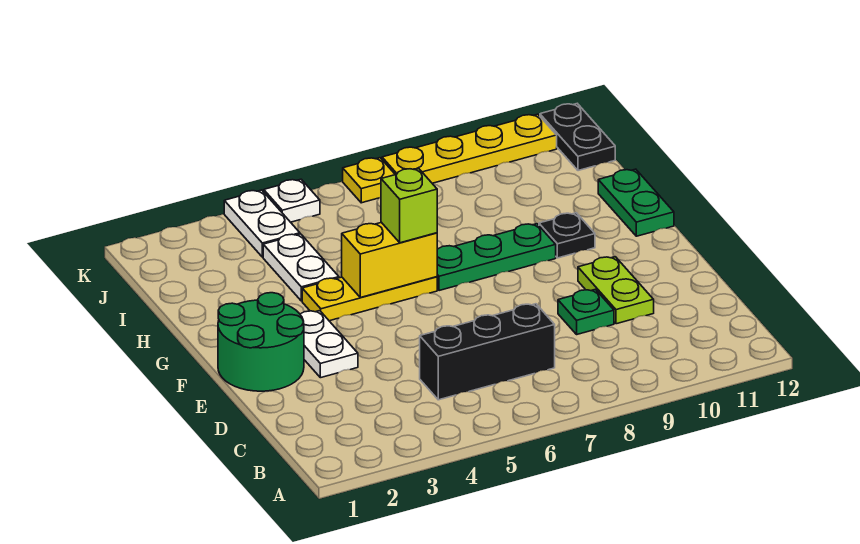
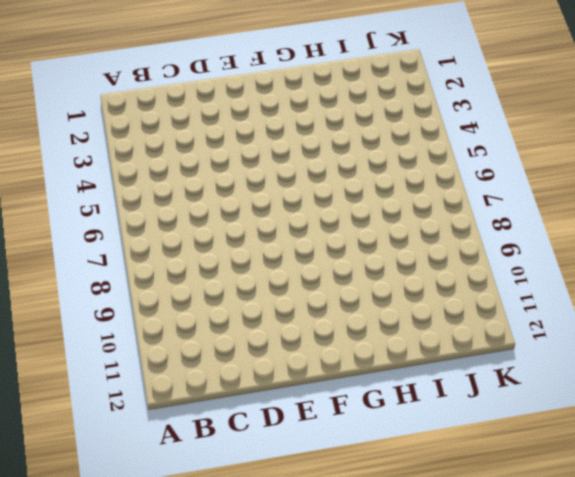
none -> black 1x3 brick [420,304,555,400]
none -> green 1x1 plate [558,289,614,334]
none -> lime 1x2 plate [578,257,654,324]

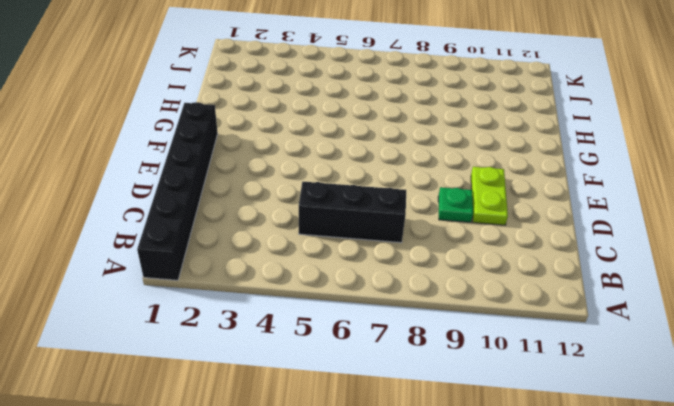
black 1x6 brick [137,102,218,280] -> green 2x2 round brick [218,293,304,391]
none -> white 1x2 plate [300,311,358,378]
none -> yellow 1x3 plate [302,277,437,321]
none -> green 1x3 plate [437,224,556,291]

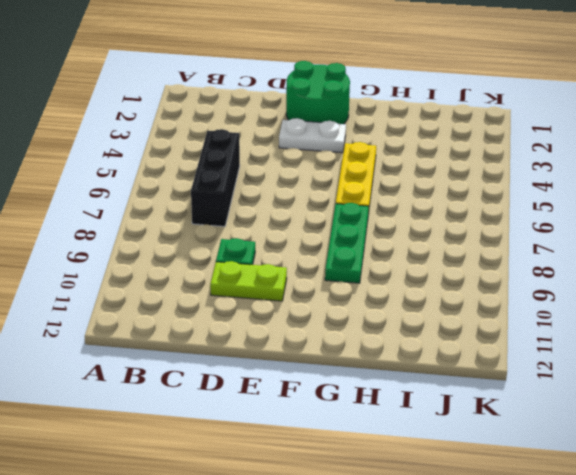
none -> black 1x1 plate [539,213,595,258]
none -> green 1x2 plate [598,169,674,236]
none -> white 1x2 plate [263,234,339,301]

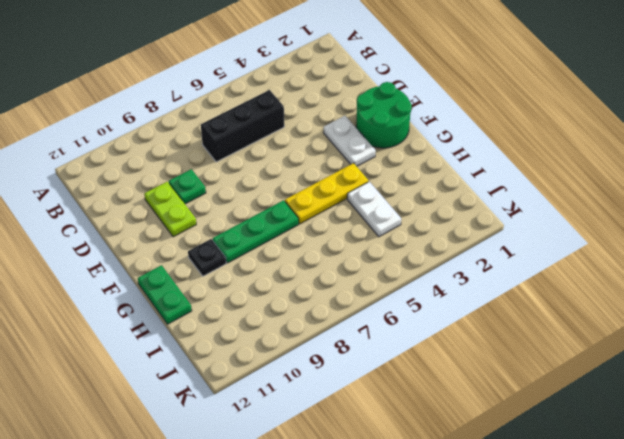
none -> white 1x2 plate [224,190,300,257]
none -> black 1x2 plate [540,104,615,171]
none -> white 1x1 plate [264,179,320,222]

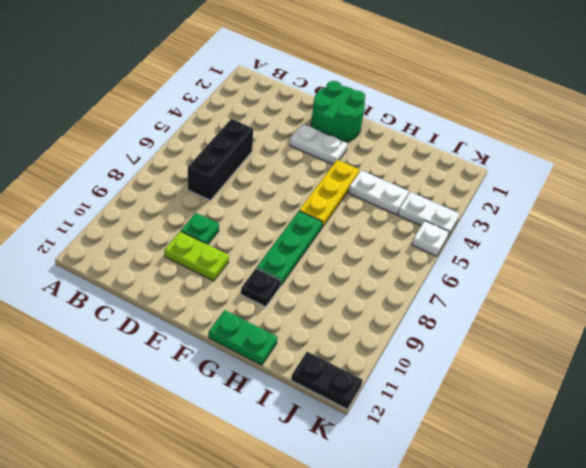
none -> yellow 1x1 plate [343,158,395,203]
none -> yellow 1x4 plate [382,114,557,183]
none -> yellow 1x2 brick [342,222,437,297]

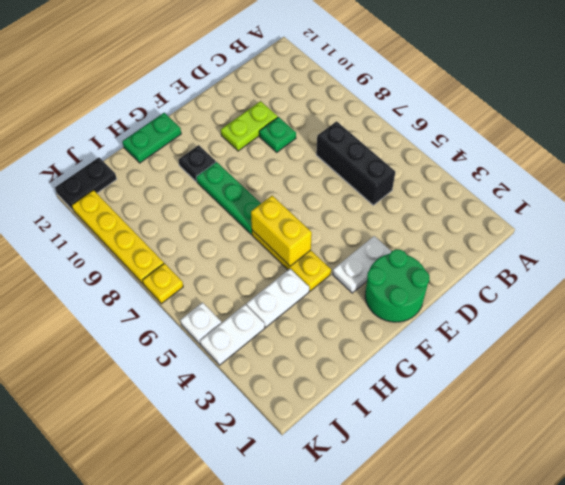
none -> lime 1x1 brick [381,168,437,243]

